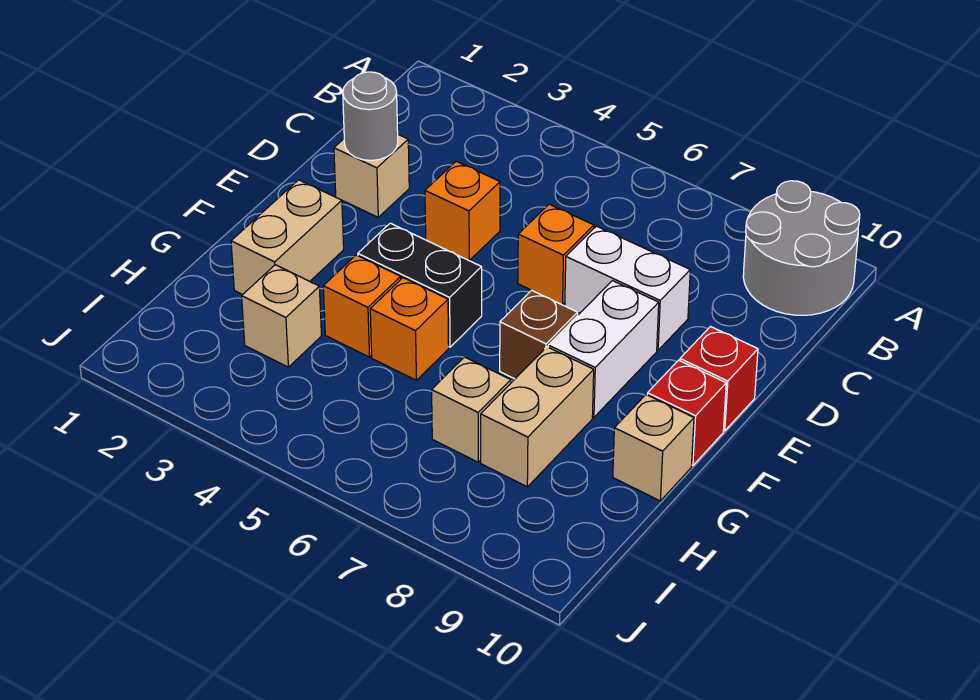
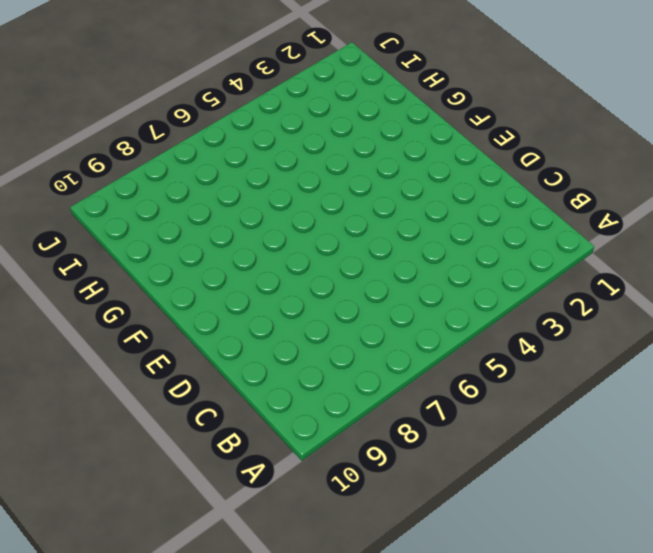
none -> grey 2x2 round brick [743,181,860,315]
none -> tan 1x1 brick [334,135,409,217]
none -> orange 1x1 brick [425,161,500,261]

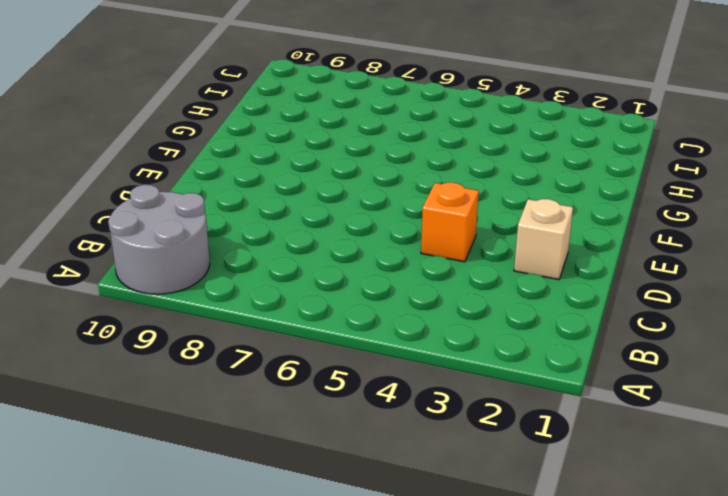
none -> orange 1x1 brick [518,204,594,305]
none -> white 1x2 brick [565,226,690,350]
none -> white 1x2 brick [548,281,659,417]

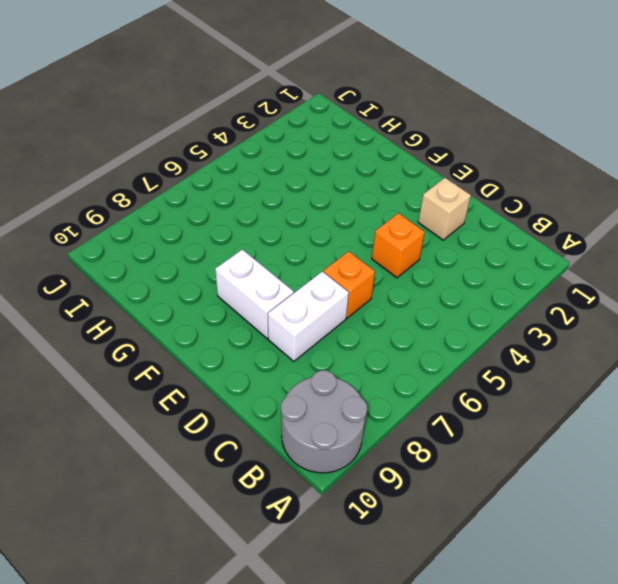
none -> red 1x1 brick [680,327,758,431]
none -> tan 1x2 brick [231,180,344,295]
none -> black 1x2 brick [358,223,482,347]

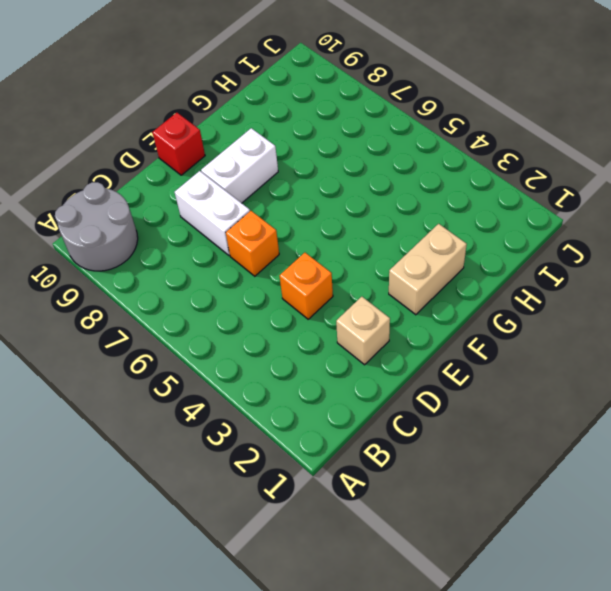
none -> black 1x2 brick [358,223,482,347]
none -> brown 1x1 brick [500,290,578,379]
none -> red 1x1 brick [647,360,726,466]

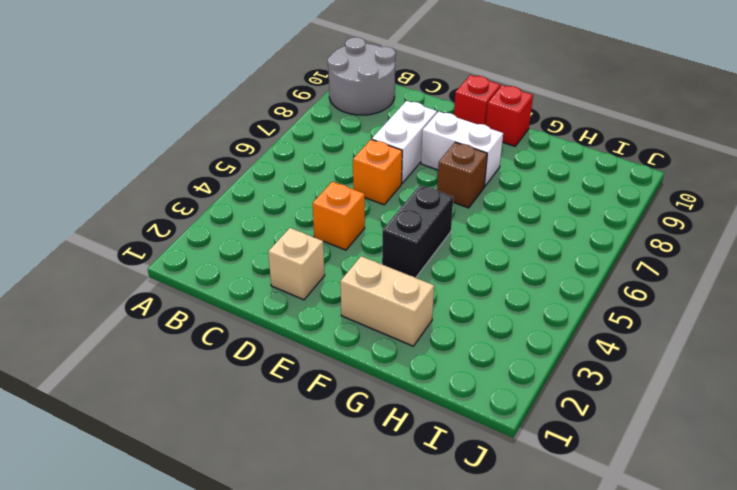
none -> orange 1x1 brick [323,255,401,357]
none -> orange 1x1 brick [370,278,449,380]
none -> tan 1x2 brick [481,347,594,487]

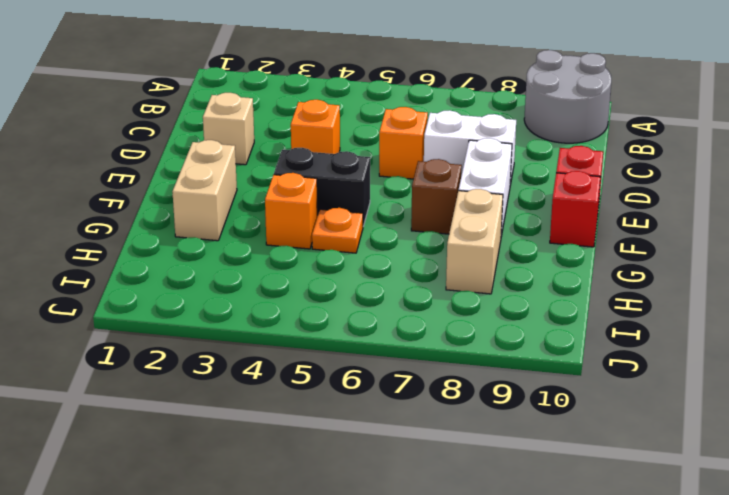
orange 1x1 plate [312,208,363,253] -> orange 1x1 brick [370,278,449,380]
none -> tan 1x1 brick [613,395,694,501]
none -> tan 1x1 brick [242,265,322,367]
none -> tan 1x1 brick [432,357,511,462]

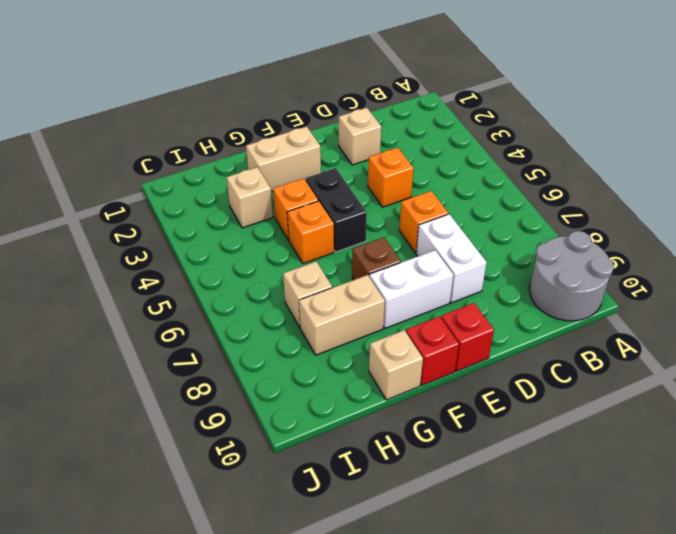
none -> grey 1x1 round brick [343,72,398,160]

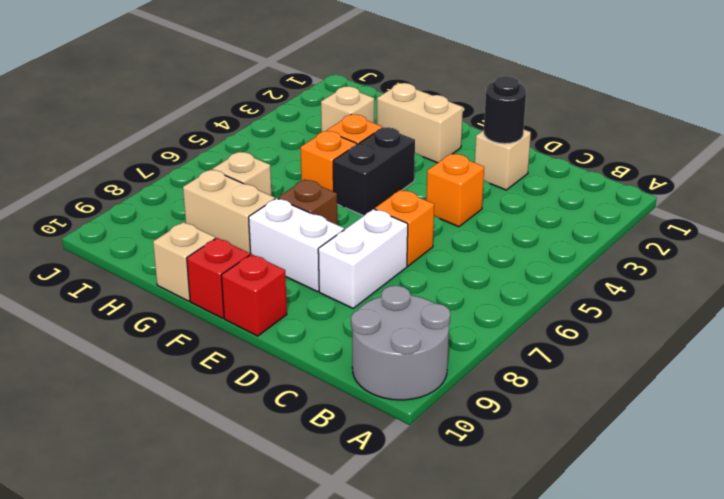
black 1x1 round brick [484,76,526,144] -> grey 1x1 round brick [343,72,398,160]

